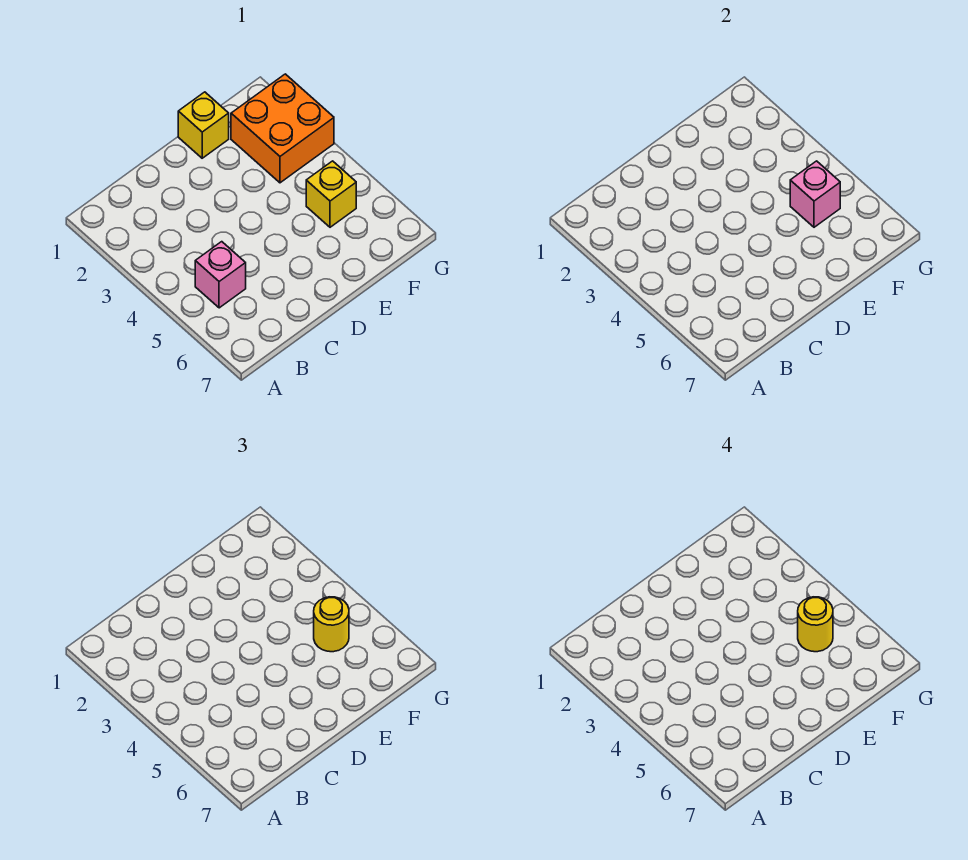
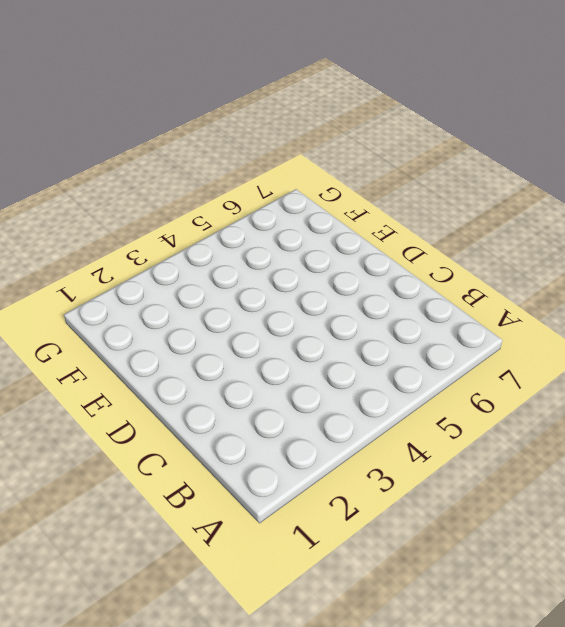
none -> pink 1x1 brick [195,242,246,308]
none -> yellow 1x1 brick [178,92,229,158]

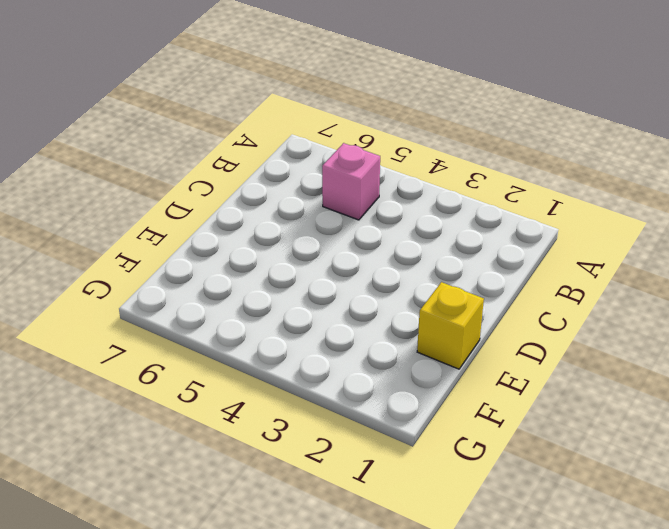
none -> orange 2x2 brick [231,74,334,183]
none -> yellow 1x1 brick [306,161,356,227]

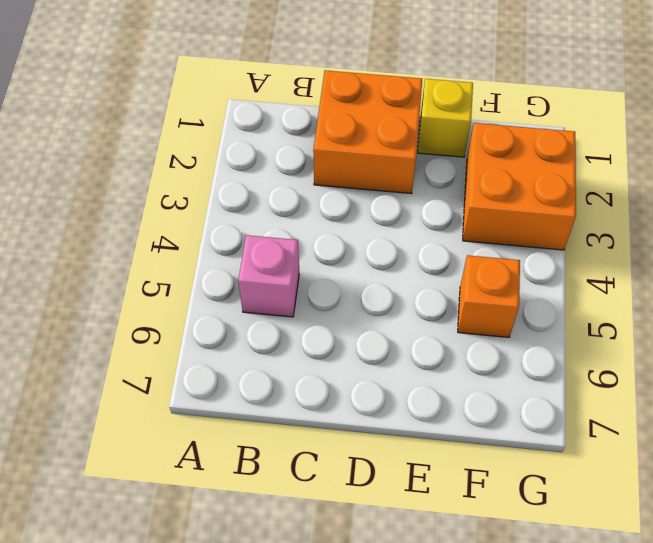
orange 2x2 brick [313,70,422,194] -> none
orange 1x1 brick [458,255,520,337] -> yellow 1x1 brick [306,161,356,227]
none -> pink 1x1 brick [790,161,840,227]
none -> yellow 1x1 round brick [314,597,349,652]

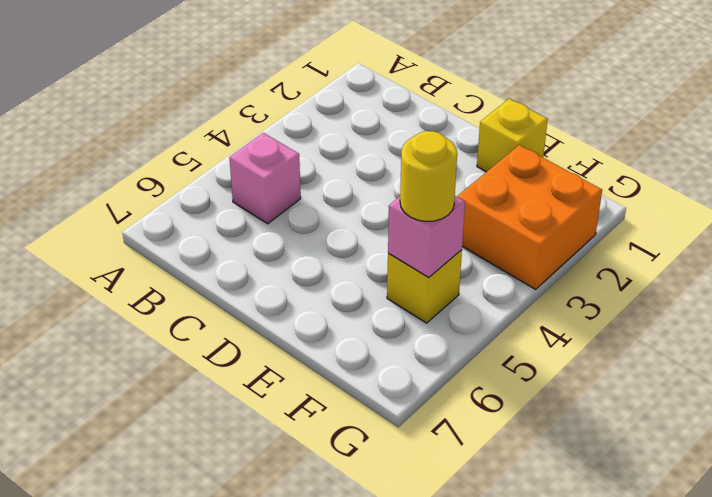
none -> yellow 1x1 round brick [798,597,833,652]

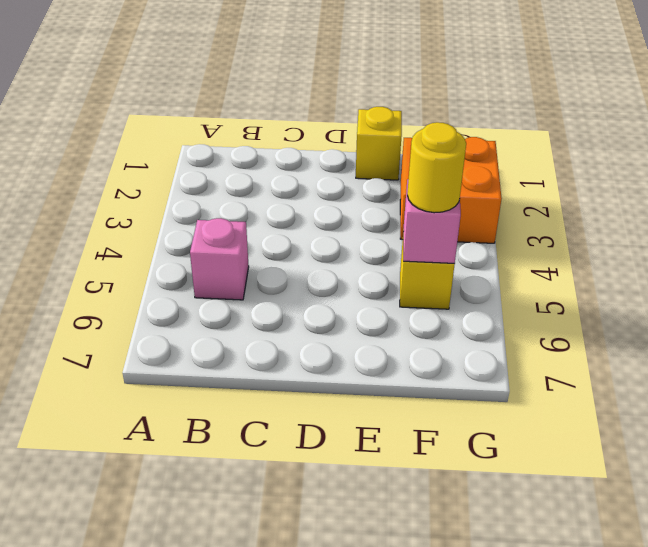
none -> yellow 1x1 round brick [798,597,833,652]

